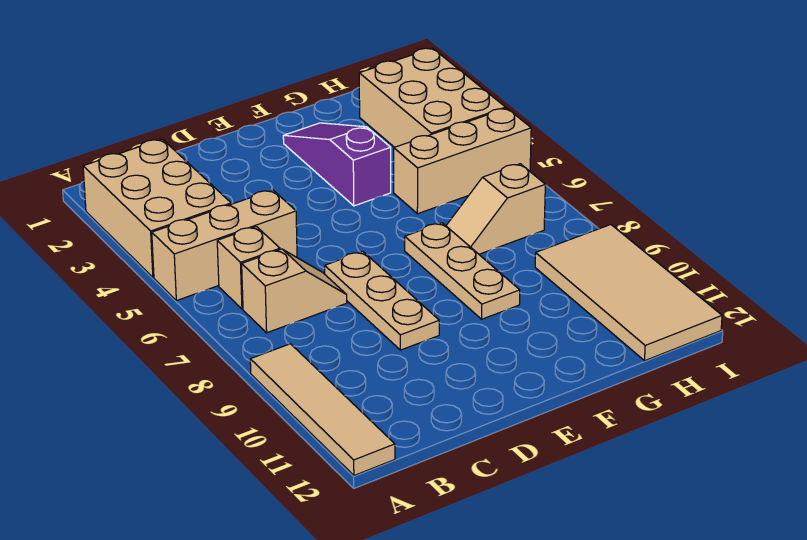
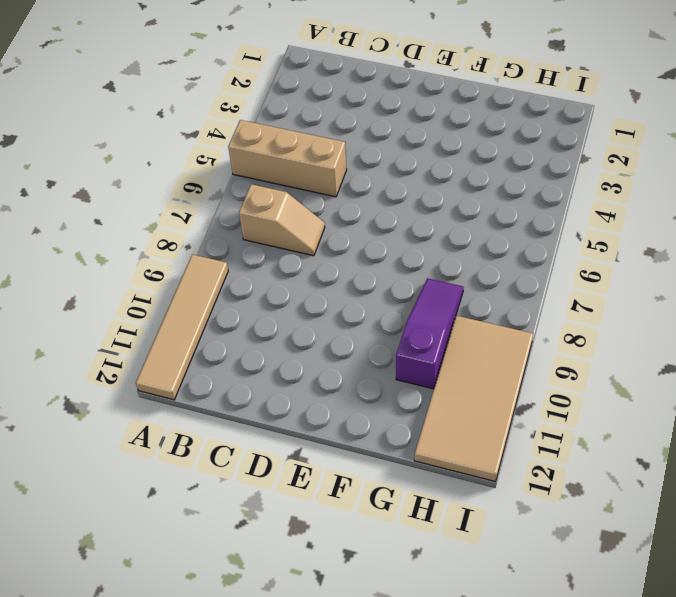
purple 1x3 slope [396,278,464,389] -> purple 1x3 slope moved to [283,123,391,206]
none -> tan 2x3 brick [83,139,231,277]
none -> tan 1x1 brick [217,227,280,309]
none -> tan 1x3 plate [325,252,439,350]

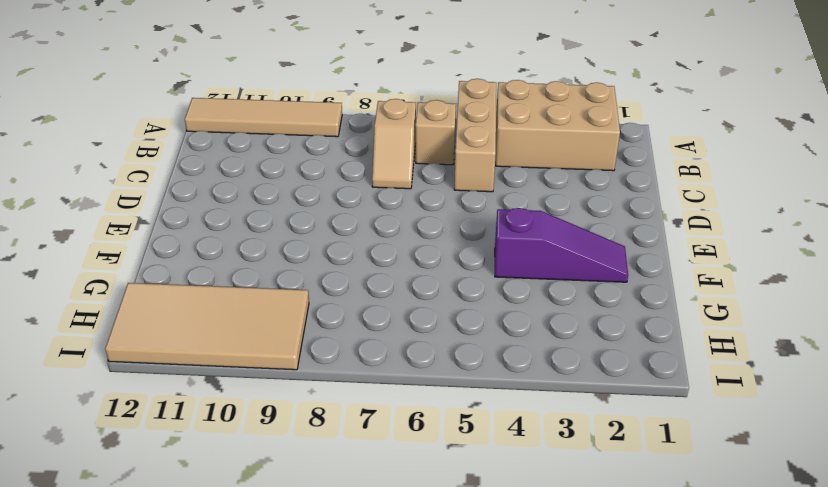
none -> tan 1x3 plate [325,252,439,350]
none -> tan 1x3 plate [405,223,520,319]
none -> tan 1x3 brick [394,108,531,214]

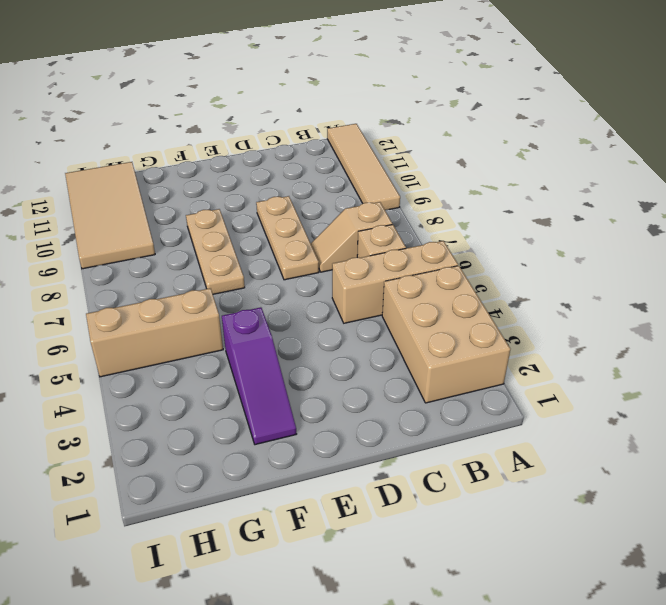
none -> tan 1x2 slope [446,164,545,254]
none -> tan 2x3 brick [359,48,506,147]

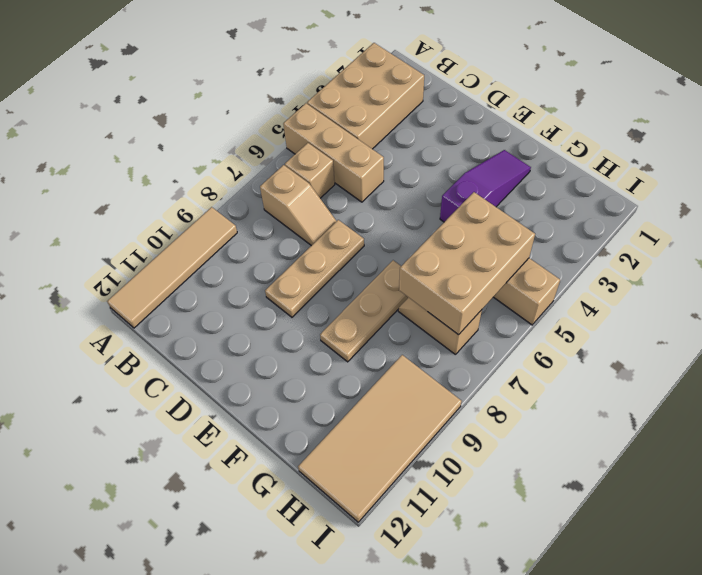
tan 2x3 brick [399,192,535,335] -> tan 2x3 brick moved to [359,48,506,147]

